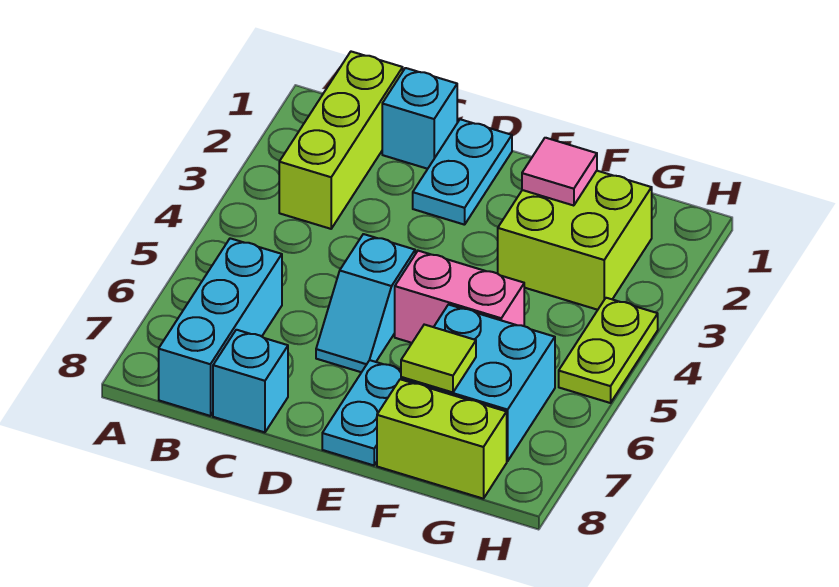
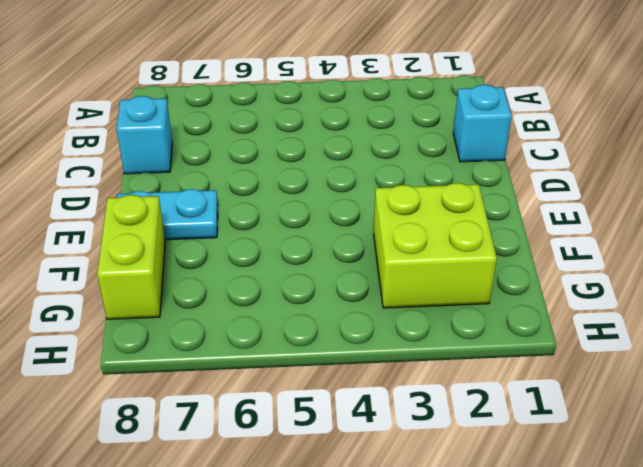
none -> lime 1x3 brick [279,52,403,229]
none -> cyan 1x3 brick [159,238,282,416]
none -> cyan 1x2 plate [413,119,512,225]

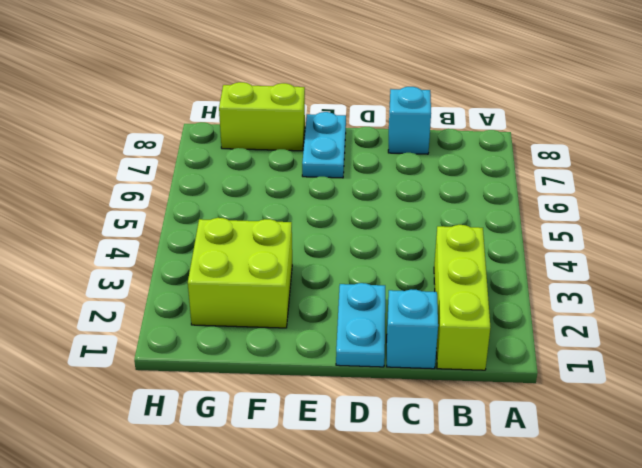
none -> cyan 1x3 brick [159,238,282,416]
none -> cyan 1x2 slope [316,234,415,372]
none -> pink 1x2 brick [395,251,524,343]

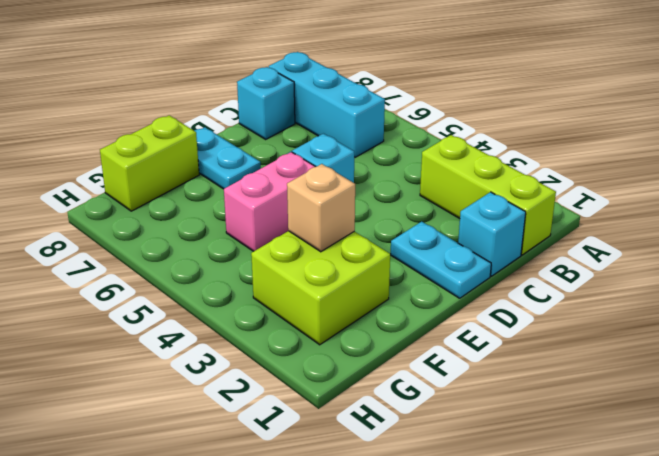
tan 1x1 brick [287,164,355,252] -> none
none -> cyan 2x2 brick [401,305,555,461]
none -> lime 1x2 plate [559,298,658,403]
none -> pink 1x1 tile [522,138,597,206]

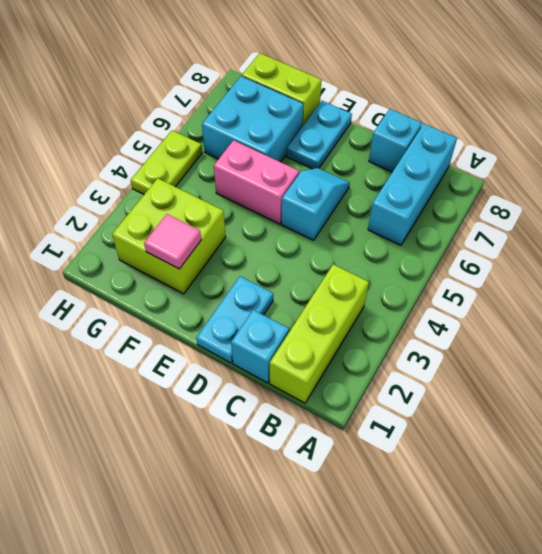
none -> lime 1x1 tile [401,325,476,392]

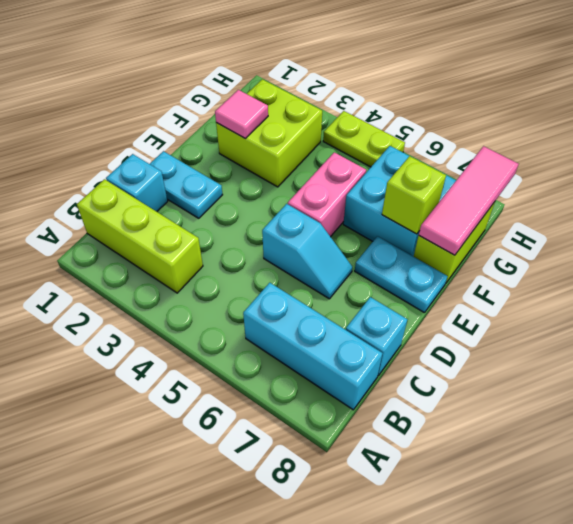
lime 1x1 brick [382,156,446,234] -> lime 1x1 tile [401,325,476,392]
pink 1x3 tile [419,146,518,255] -> none

